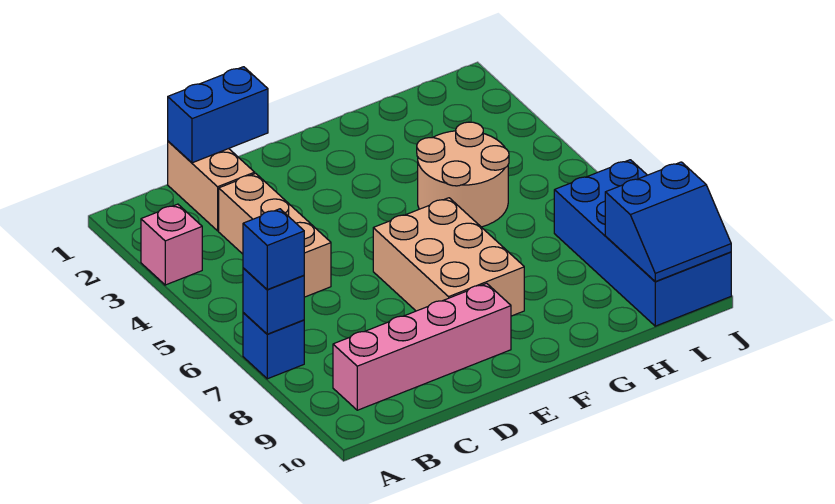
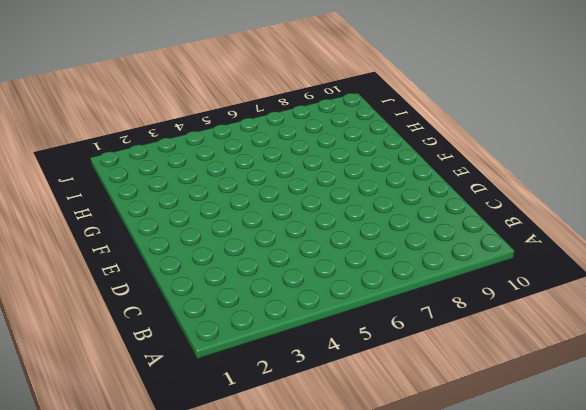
none -> pink 1x1 brick [141,204,202,285]
none -> blue 1x1 brick [243,313,304,379]
none -> pink 1x4 brick [333,283,511,410]

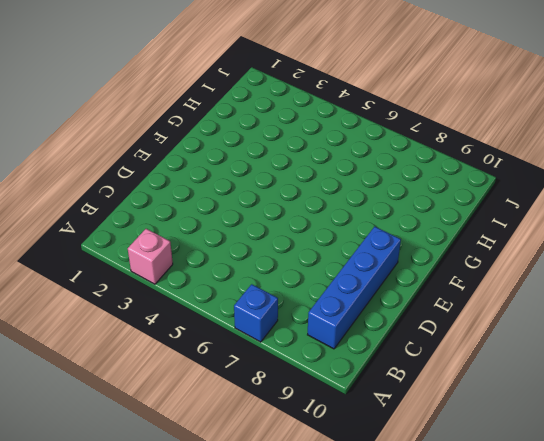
blue 1x4 brick [308,227,401,349] -> pink 1x4 brick [333,283,511,410]
none -> tan 1x2 brick [168,141,255,231]
none -> tan 1x3 brick [219,173,331,297]
none -> tan 2x3 brick [373,198,524,316]

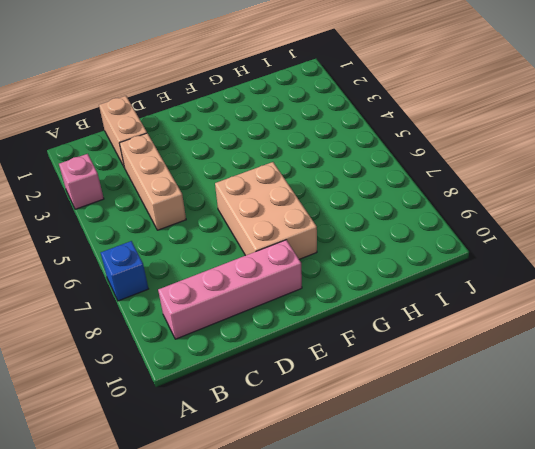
none -> tan 2x2 round brick [417,122,509,227]
none -> blue 2x4 brick [554,160,731,326]
none -> blue 1x1 brick [243,268,304,334]

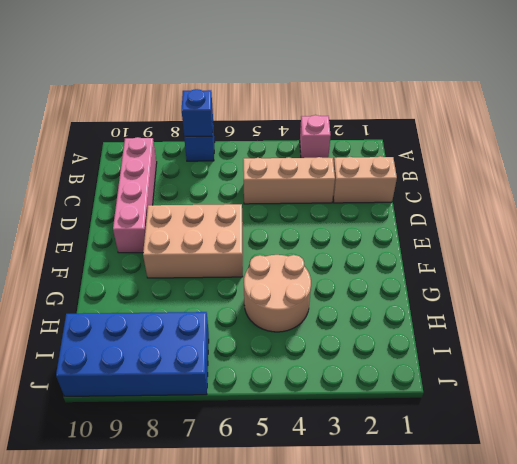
none -> blue 1x2 brick [168,67,268,163]
none -> blue 2x2 slope [605,162,731,282]
none -> blue 1x1 brick [243,209,304,290]

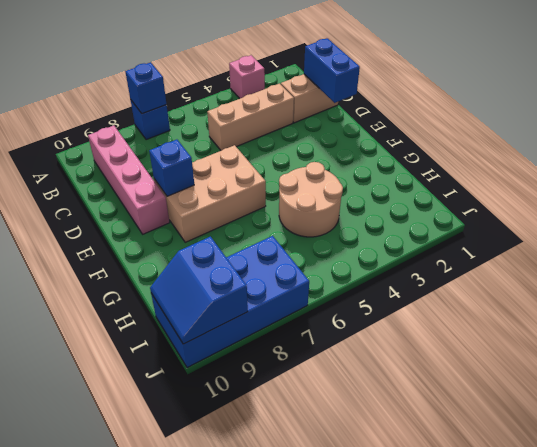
blue 1x1 brick [149,140,194,196] -> blue 1x1 brick moved to [243,209,304,290]

